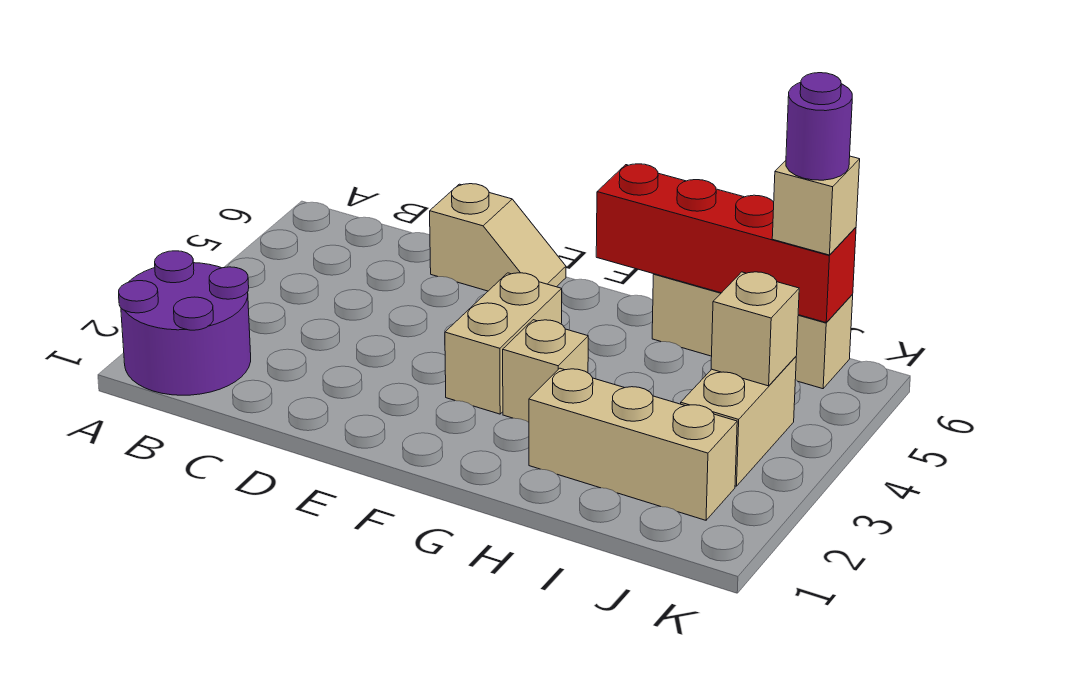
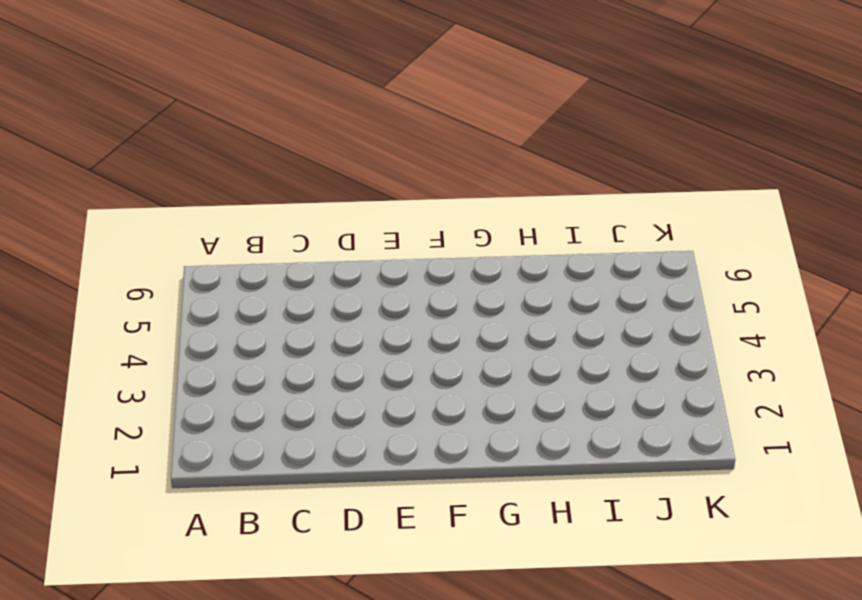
none -> purple 2x2 round brick [119,251,251,395]
none -> tan 1x2 slope [430,184,566,291]

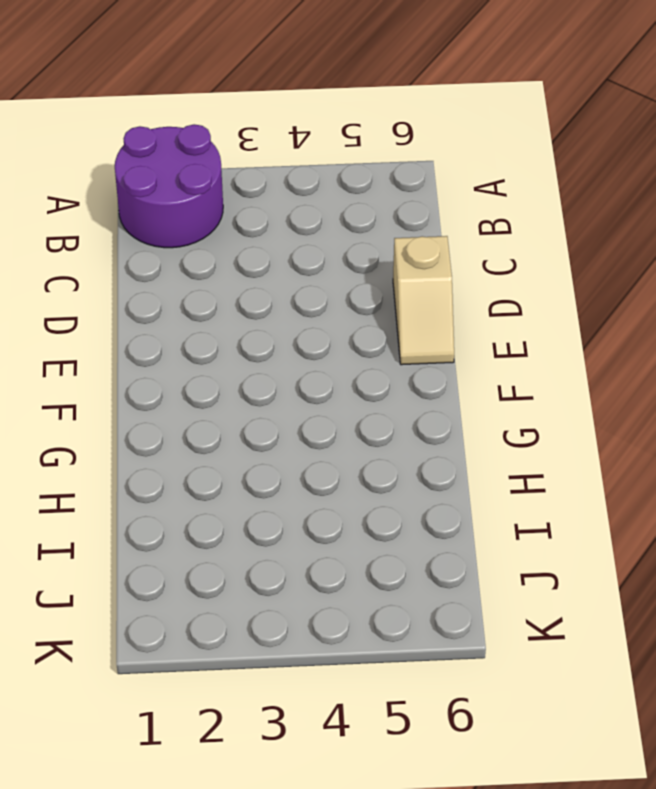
none -> tan 1x2 brick [445,273,562,414]
none -> tan 1x1 brick [503,320,588,422]

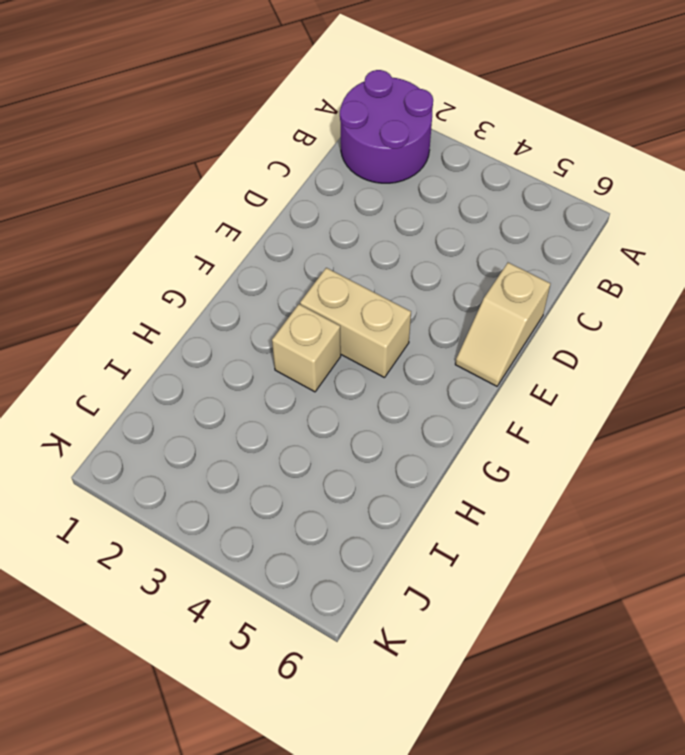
none -> tan 1x3 brick [529,368,737,520]
none -> tan 1x3 brick [652,274,853,389]

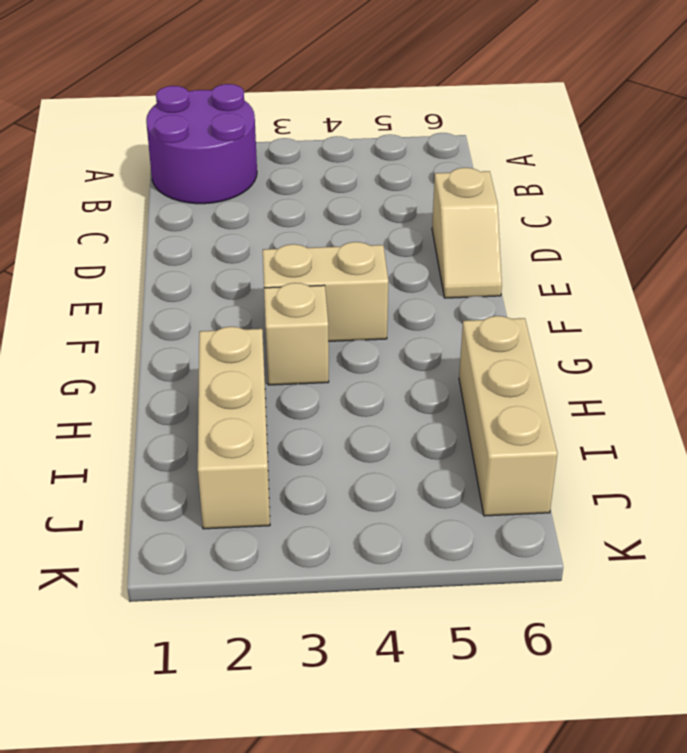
none -> tan 1x2 brick [681,357,796,486]
none -> red 1x4 brick [596,164,856,323]

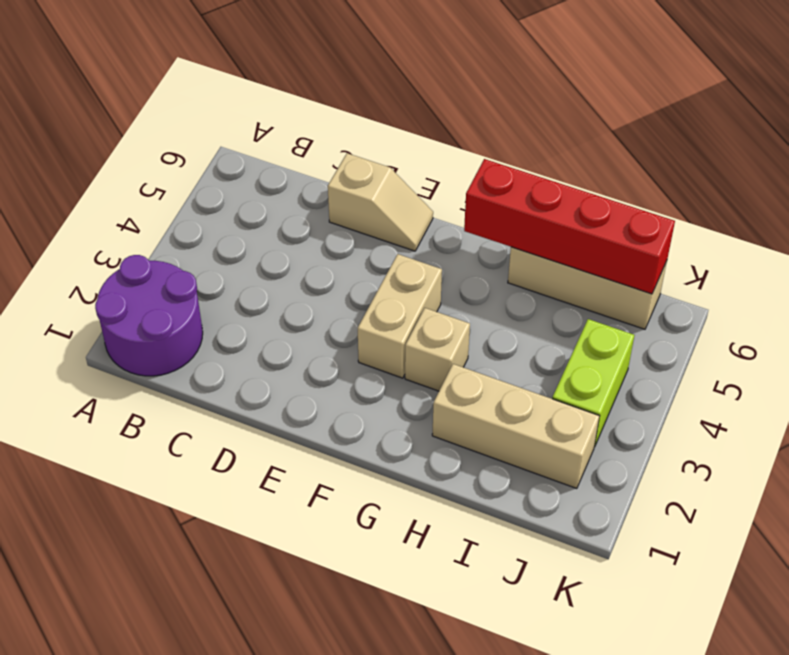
lime 1x2 brick [552,319,634,447] -> tan 1x2 brick [681,357,796,486]
none -> tan 1x1 brick [711,272,799,386]
none -> tan 1x1 brick [772,156,860,255]

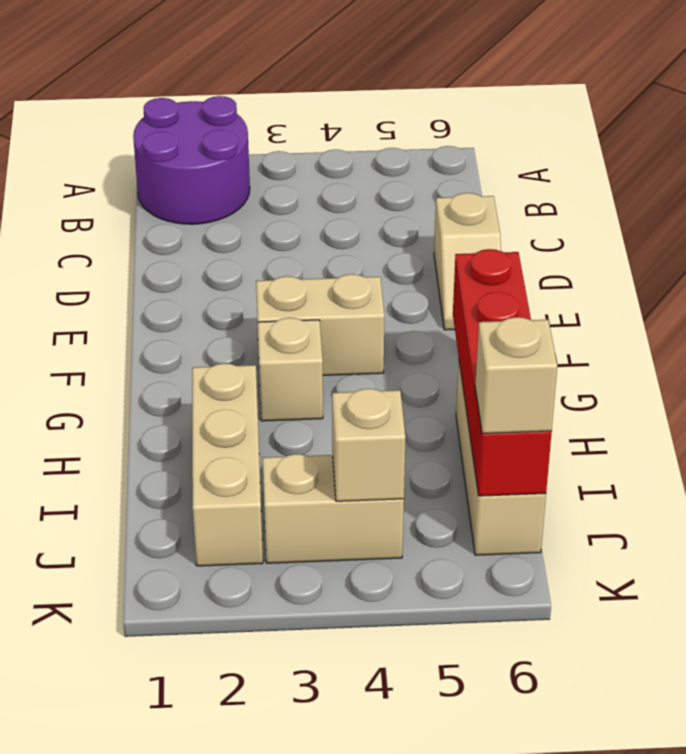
none -> purple 1x1 round brick [786,73,852,180]

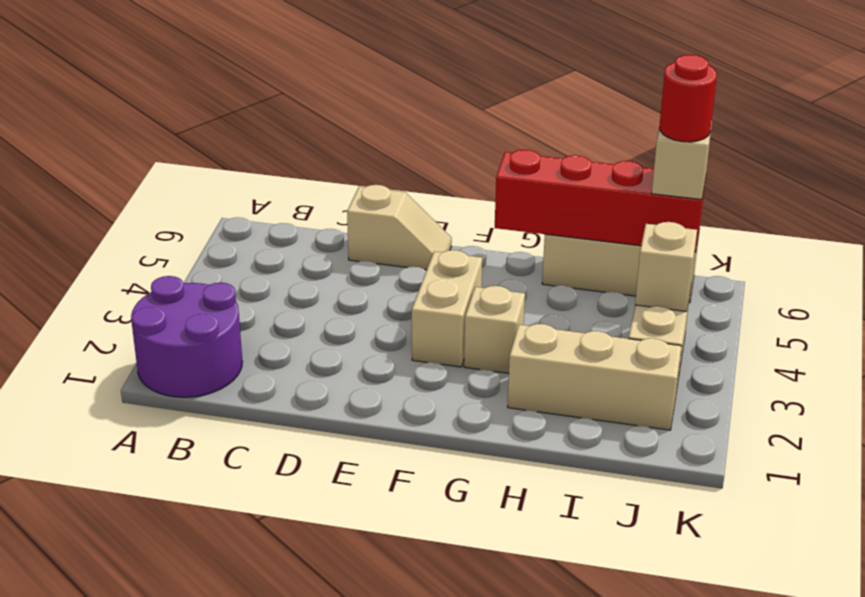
red 1x1 round brick [659,55,717,142] -> purple 1x1 round brick [786,73,852,180]

